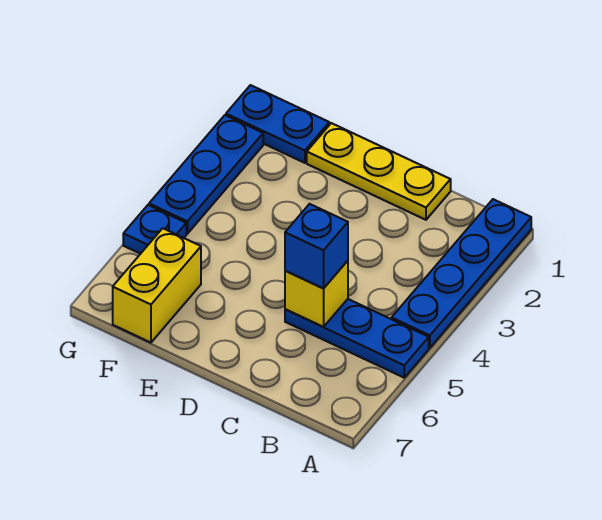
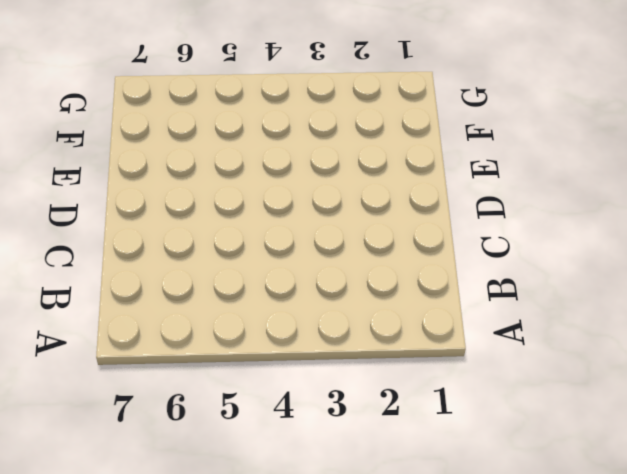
none -> blue 1x4 plate [392,199,531,348]
none -> blue 1x3 plate [285,299,429,378]

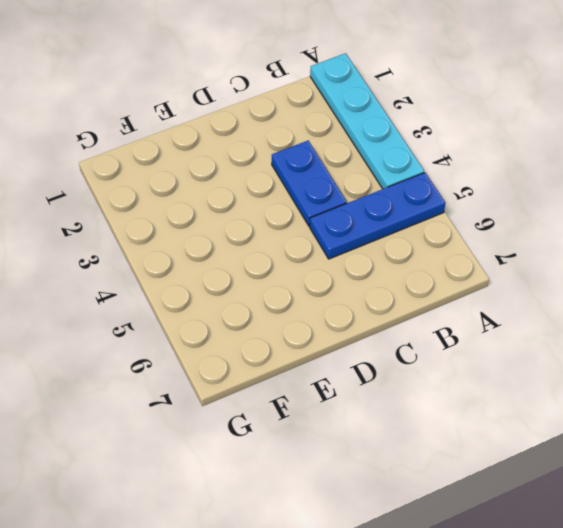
cyan 1x4 plate [310,53,424,189] -> blue 1x4 plate [392,199,531,348]
blue 1x2 plate [272,141,347,226] -> blue 1x2 plate turned to [226,85,329,163]
none -> yellow 1x3 plate [307,123,451,220]
none -> yellow 1x2 brick [113,228,201,343]

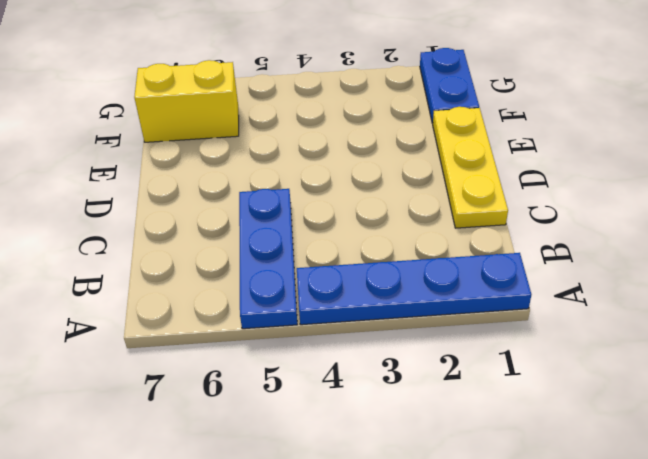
none -> blue 1x3 plate [149,115,263,234]
none -> blue 1x1 plate [123,205,186,254]

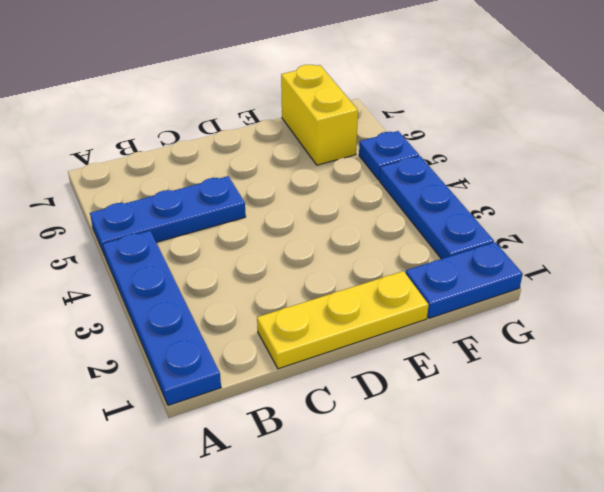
none -> yellow 1x1 brick [285,261,348,327]
none -> blue 1x1 brick [285,204,348,288]

